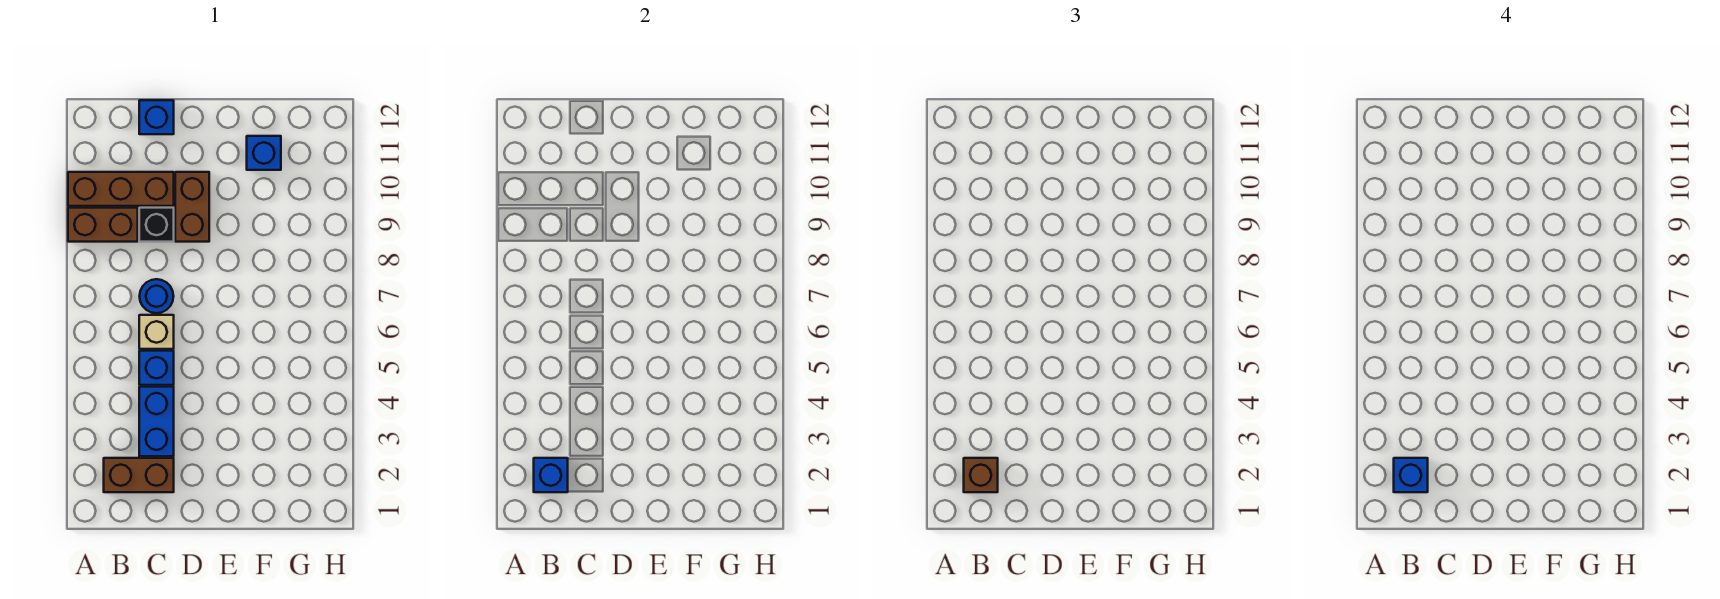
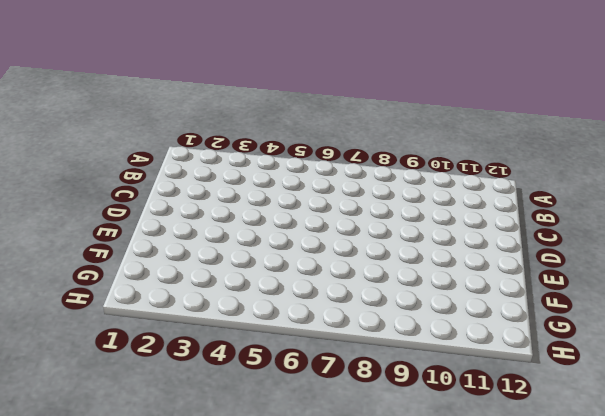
none -> brown 1x2 brick [68,208,138,242]
none -> brown 1x3 brick [68,172,174,206]
none -> brown 1x2 brick [104,458,174,492]

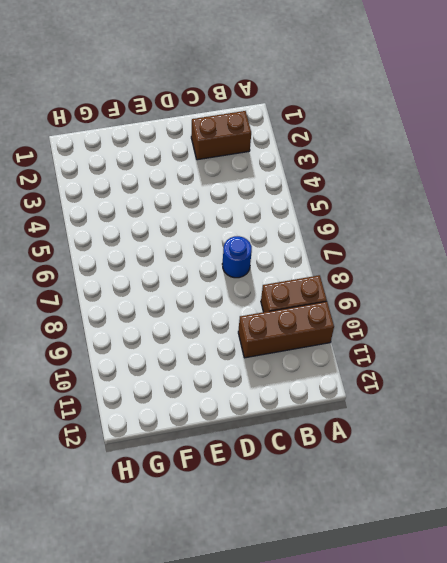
none -> blue 1x2 brick [139,387,174,456]
none -> blue 1x1 brick [139,351,174,385]
none -> tan 1x1 brick [139,315,174,349]

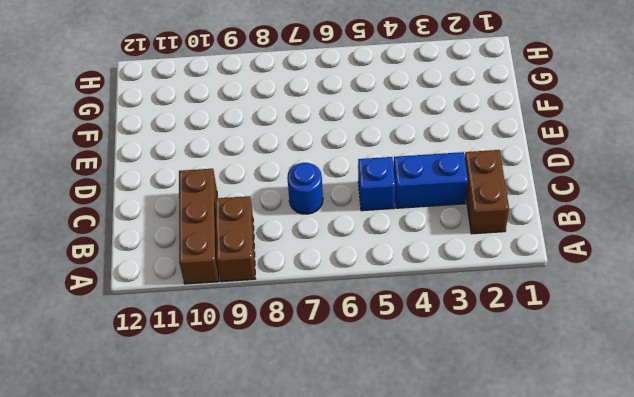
none -> tan 1x1 brick [139,315,174,349]
none -> black 1x1 brick [139,208,174,242]
none -> blue 1x1 brick [139,100,174,134]

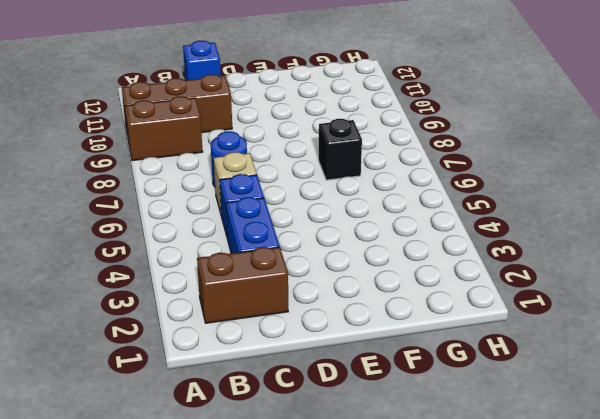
black 1x1 brick [318,119,362,180] -> black 1x1 brick moved to [139,208,174,242]
none -> brown 1x2 brick [175,172,209,242]
none -> blue 1x1 brick [247,136,281,170]
none -> blue 1x1 brick [534,458,568,492]

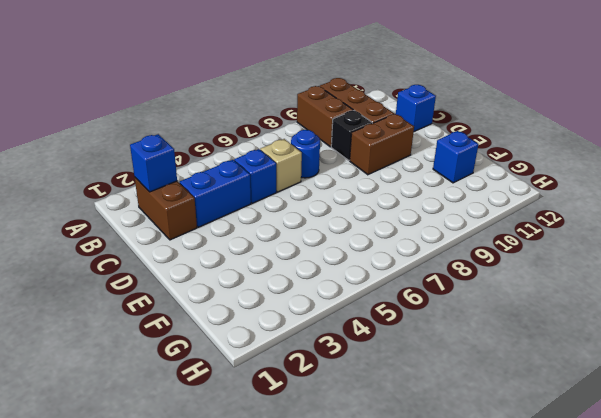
none -> brown 1x1 brick [964,458,998,492]
none -> blue 1x1 brick [1394,458,1428,492]

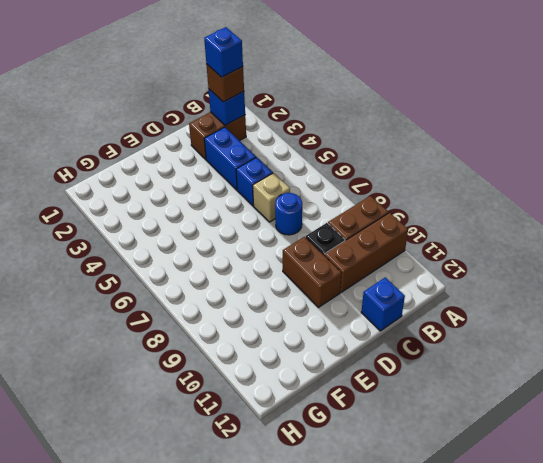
none -> blue 1x1 brick [247,136,281,170]

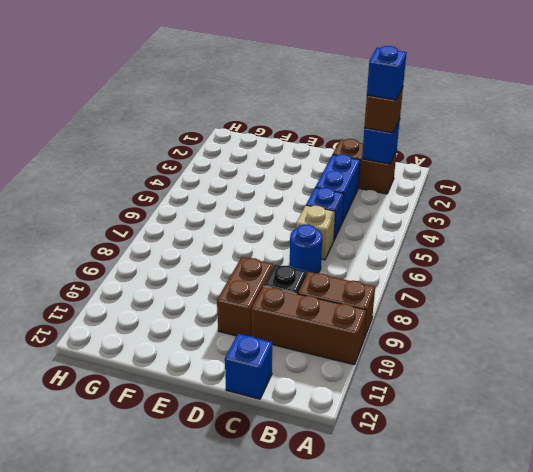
none -> blue 1x1 brick [247,136,281,170]

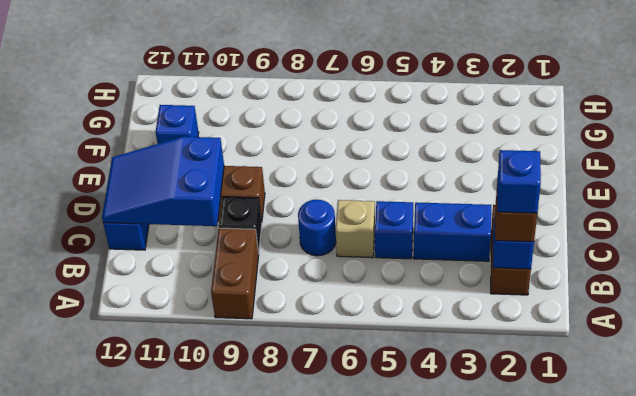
blue 2x3 slope [102,137,224,226] -> none
none -> brown 1x3 brick [68,172,174,206]

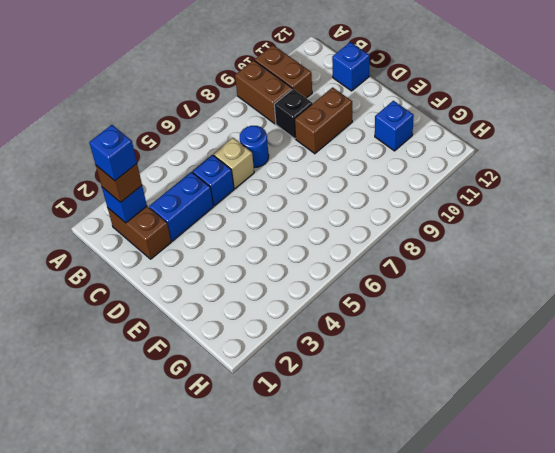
brown 1x2 brick [255,45,312,98] -> brown 1x3 brick [68,172,174,206]

